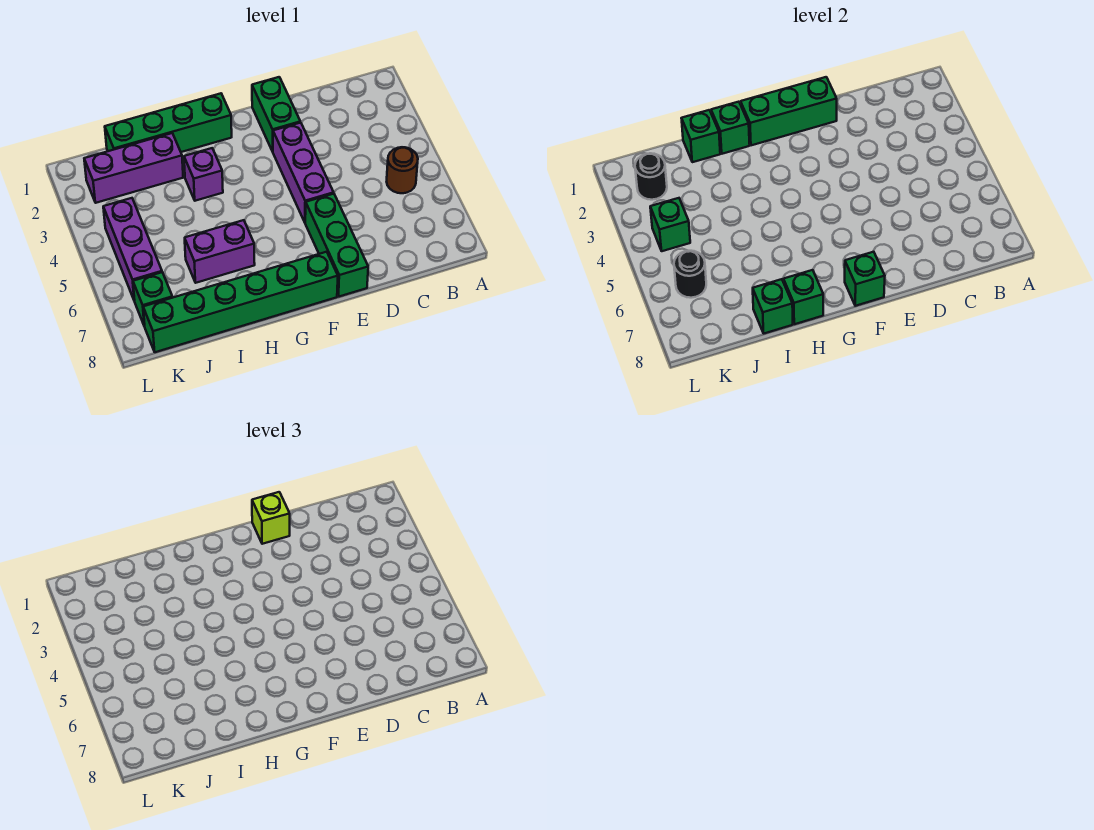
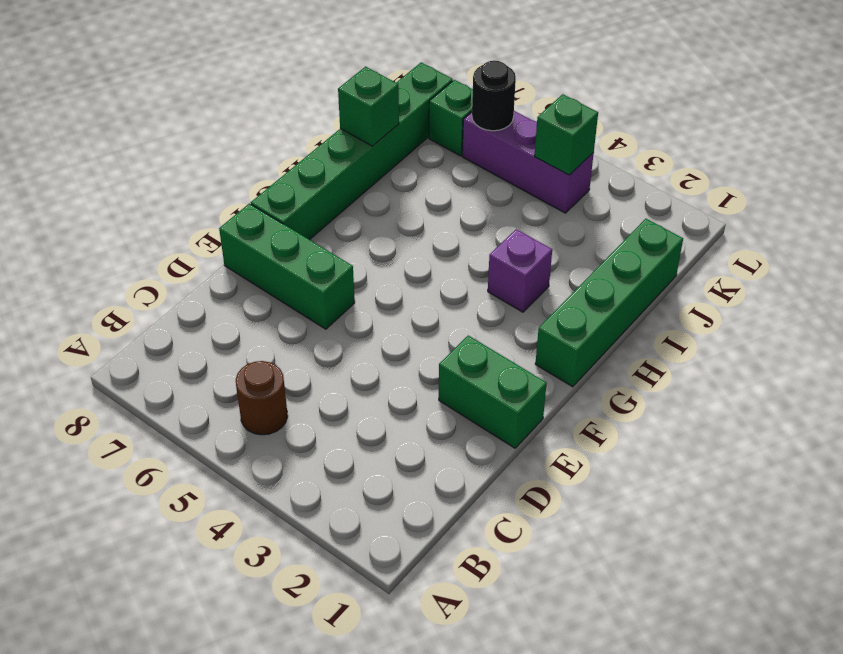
none -> purple 1x3 brick [273,123,334,222]
none -> purple 1x2 brick [185,220,255,283]
none -> purple 1x3 brick [84,133,183,203]

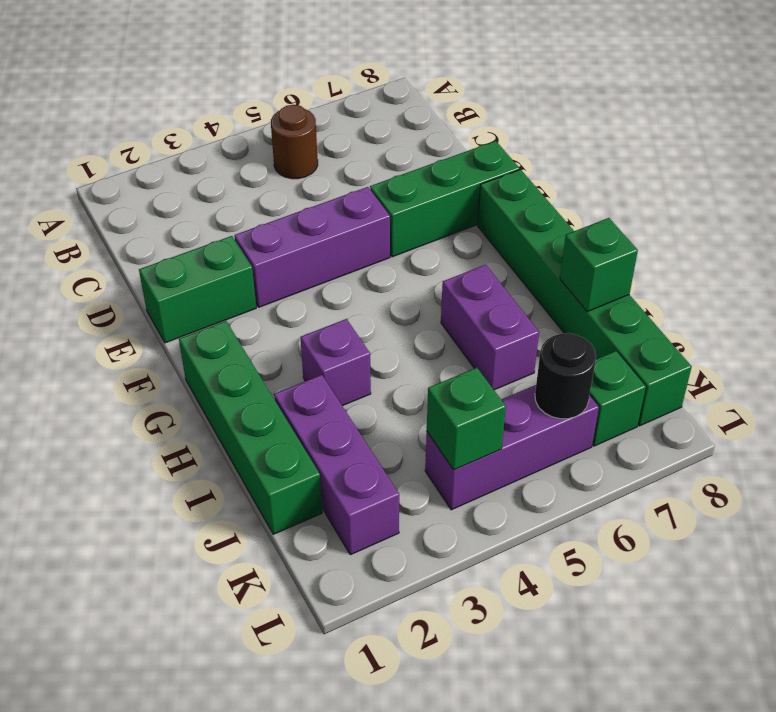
none -> green 1x3 brick [741,77,837,145]
none -> green 1x1 brick [845,252,885,306]
none -> green 1x1 brick [711,102,750,154]

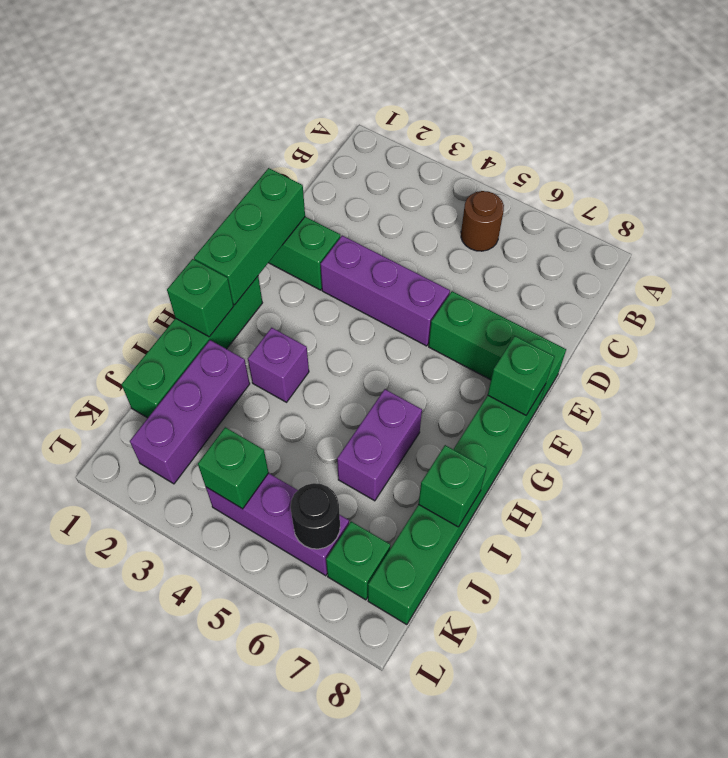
none -> green 1x1 brick [783,270,823,324]
none -> green 1x1 brick [682,110,720,162]
none -> black 1x1 round brick [635,153,667,200]

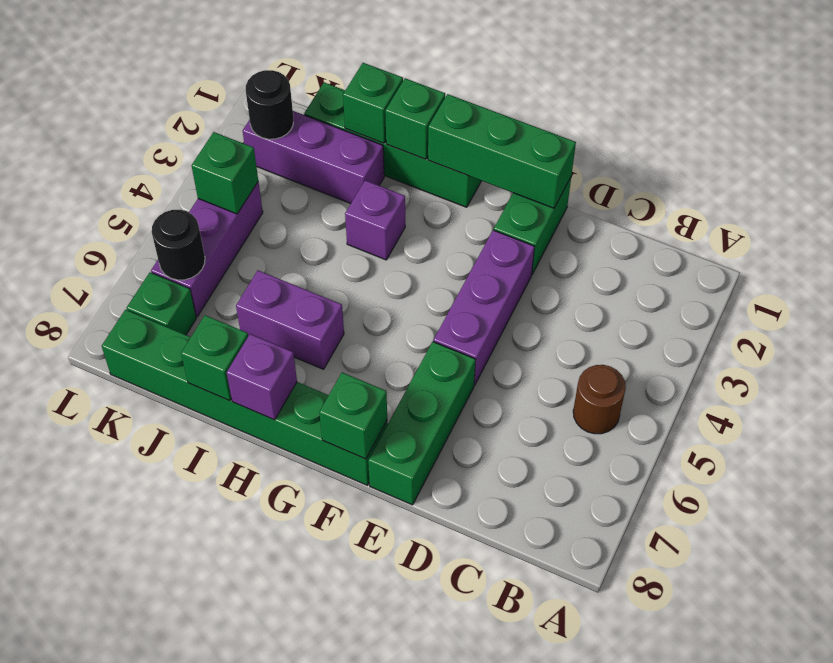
purple 1x1 brick [227,334,297,420] -> green 1x1 brick [783,270,823,324]
none -> lime 1x1 brick [252,492,290,544]

